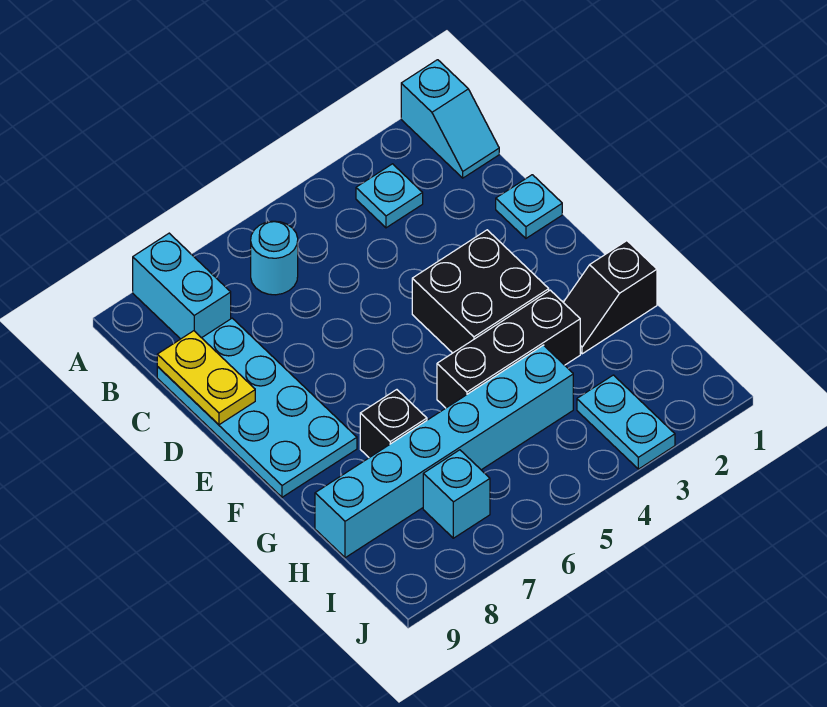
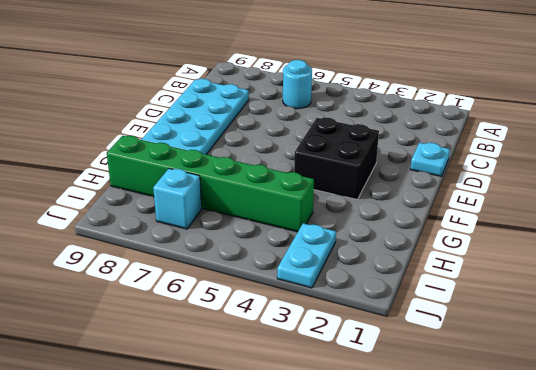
green 1x6 brick [107,136,314,232] -> cyan 1x6 brick [315,345,573,558]
none -> cyan 1x2 slope [401,60,499,178]
none -> cyan 1x2 brick [133,233,231,339]
none -> cyan 1x1 plate [356,164,423,228]

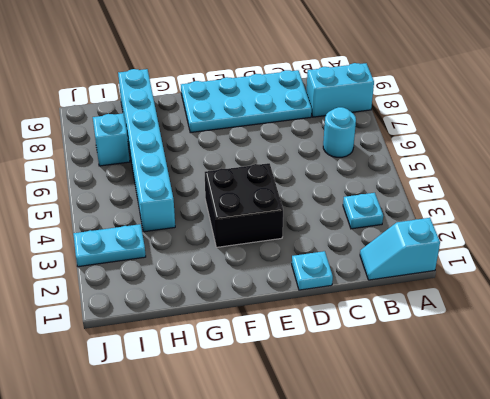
none -> black 1x2 slope [563,241,657,354]
none -> black 1x3 brick [437,290,580,408]
none -> black 1x1 brick [360,390,427,458]

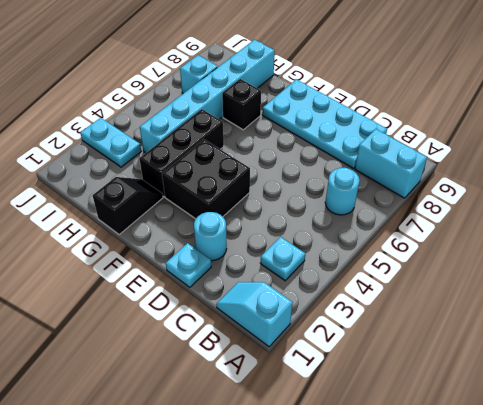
cyan 1x1 round brick [194,212,227,261] -> none
none -> yellow 1x2 plate [157,331,255,425]

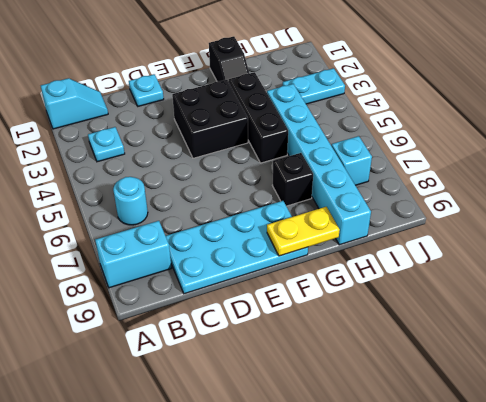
yellow 1x2 plate [267,207,340,256] -> yellow 1x2 plate moved to [157,331,255,425]

